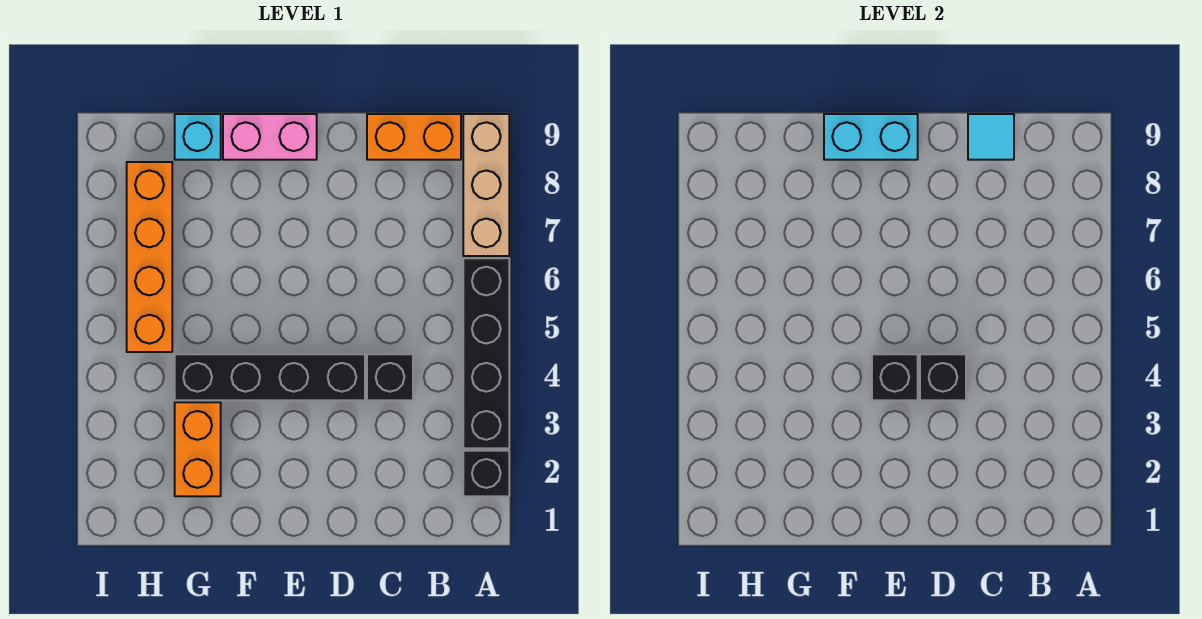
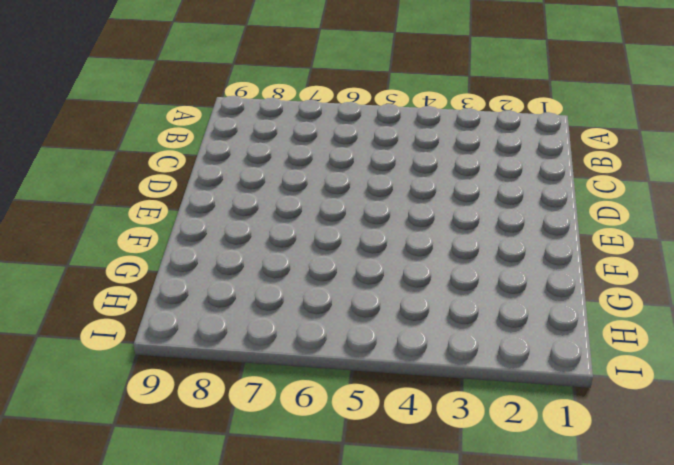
none -> black 1x1 brick [463,451,509,496]
none -> black 1x4 brick [463,258,509,448]
none -> tan 1x3 brick [463,114,509,256]

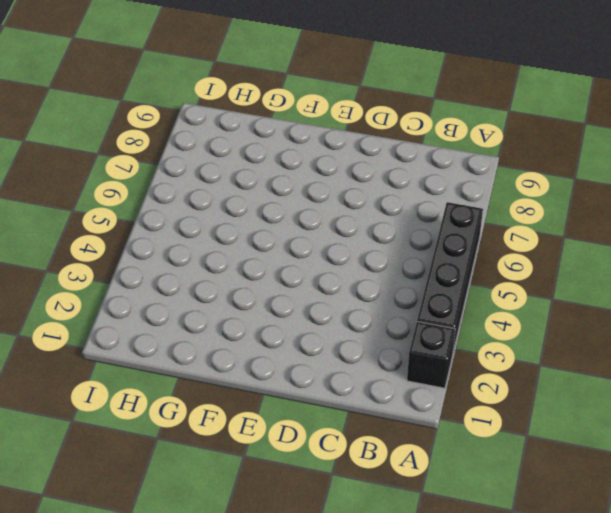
none -> tan 1x3 brick [463,114,509,256]
none -> orange 1x2 brick [367,114,461,160]
none -> black 1x1 brick [367,354,413,400]

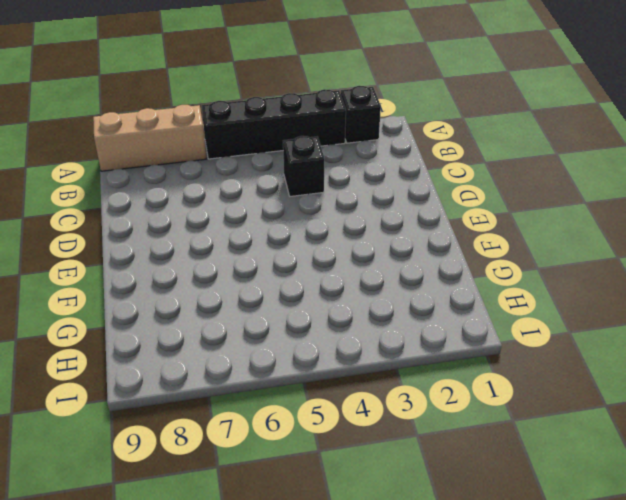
none -> orange 1x2 brick [367,114,461,160]
none -> black 1x4 brick [175,354,365,400]
none -> pink 1x2 brick [223,114,317,160]

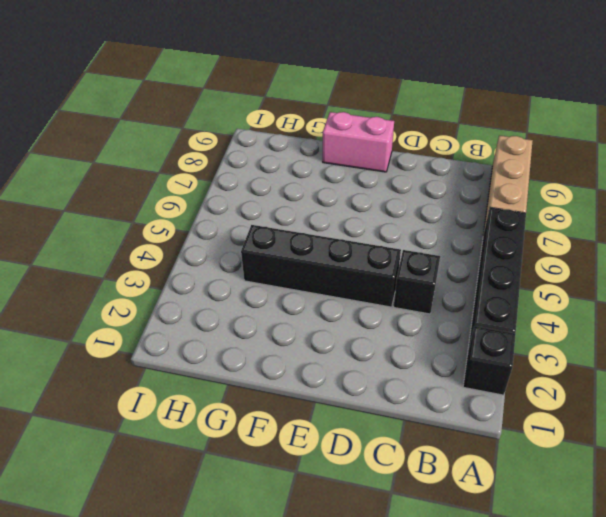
none -> orange 1x2 brick [367,114,461,160]
none -> orange 1x2 brick [175,402,221,496]
none -> cyan 1x1 brick [175,114,221,160]

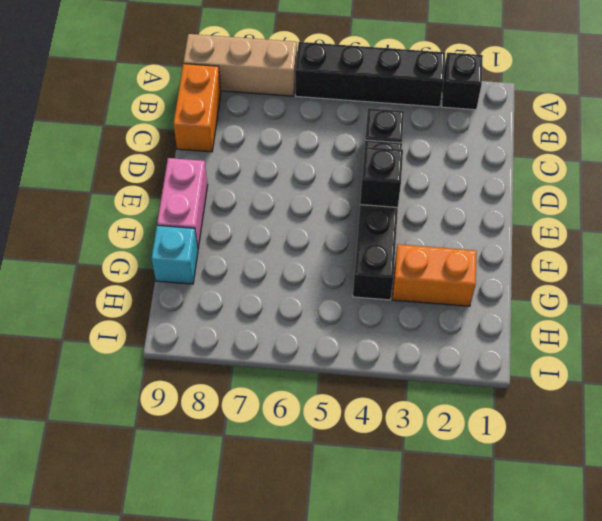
none -> orange 1x4 brick [127,162,172,352]
none -> cyan 1x1 tile [968,114,1014,160]
none -> black 1x1 brick [920,354,966,400]

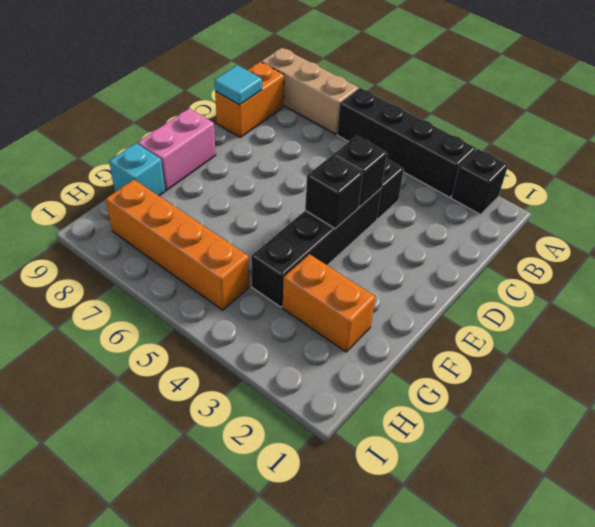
none -> cyan 1x2 brick [824,114,918,160]

